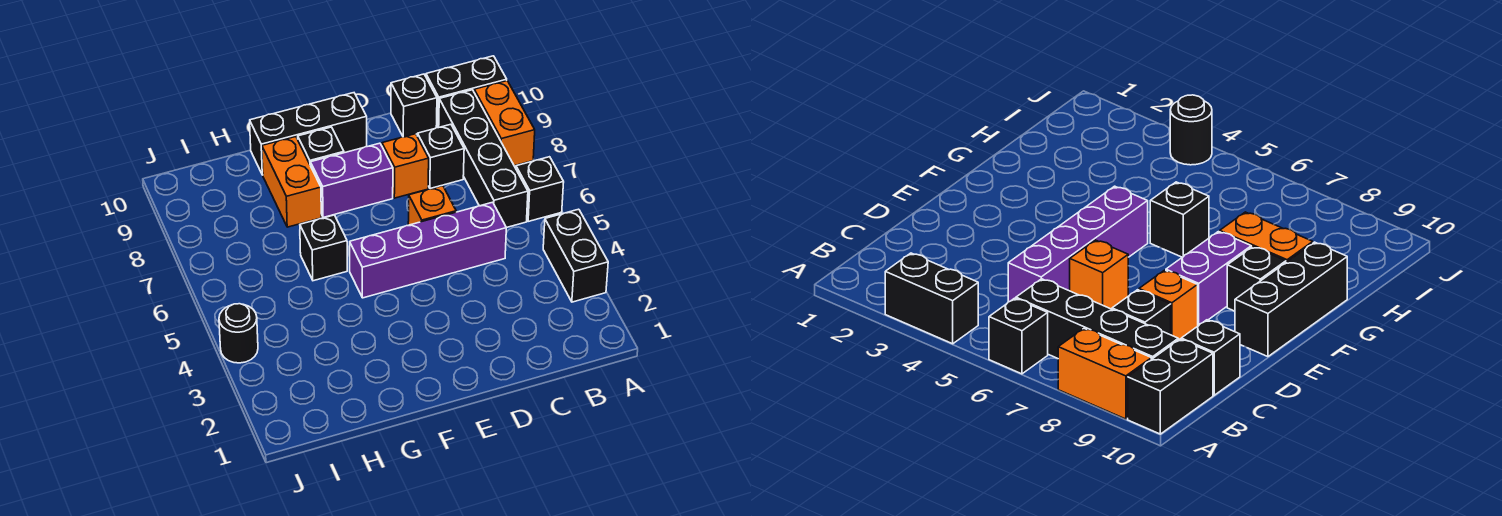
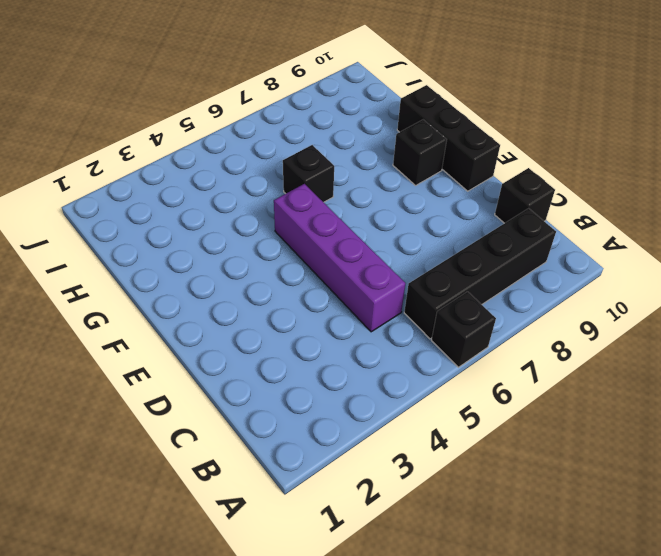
none -> black 1x2 brick [543,209,608,302]
none -> orange 1x2 brick [474,81,535,166]
none -> black 1x2 brick [426,56,507,128]

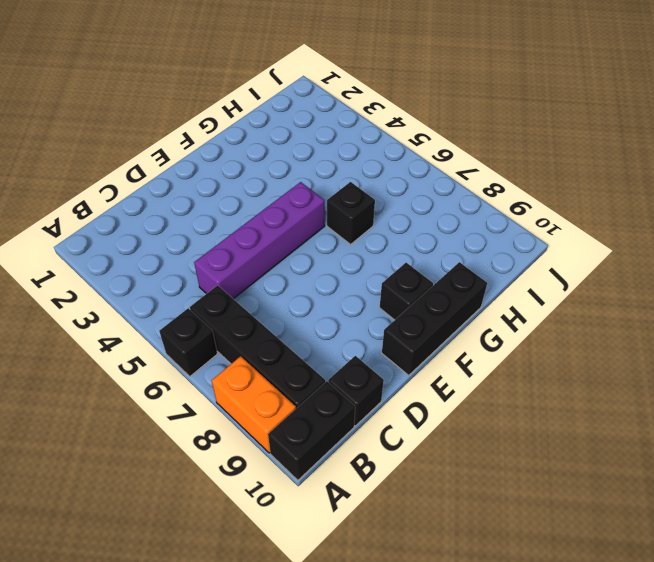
none -> black 1x2 brick [543,209,608,302]
none -> black 1x1 brick [417,124,464,189]
none -> orange 1x1 brick [408,186,456,225]

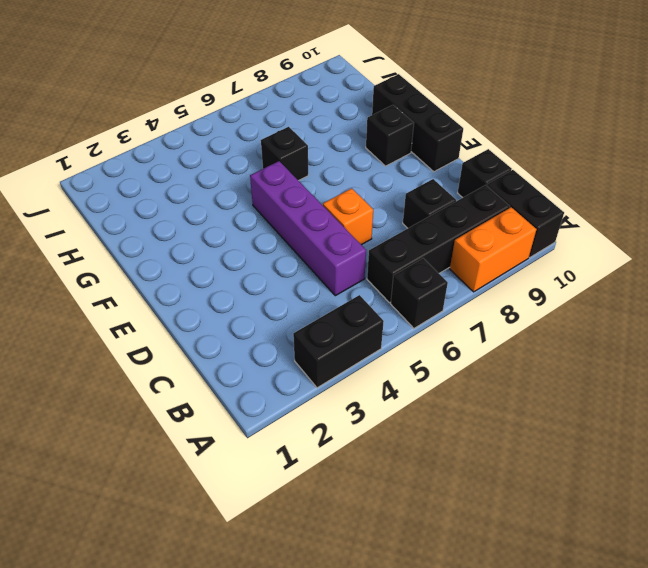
none -> orange 1x1 brick [382,134,429,198]
none -> purple 1x2 brick [310,143,393,217]
none -> orange 1x2 brick [262,137,321,227]

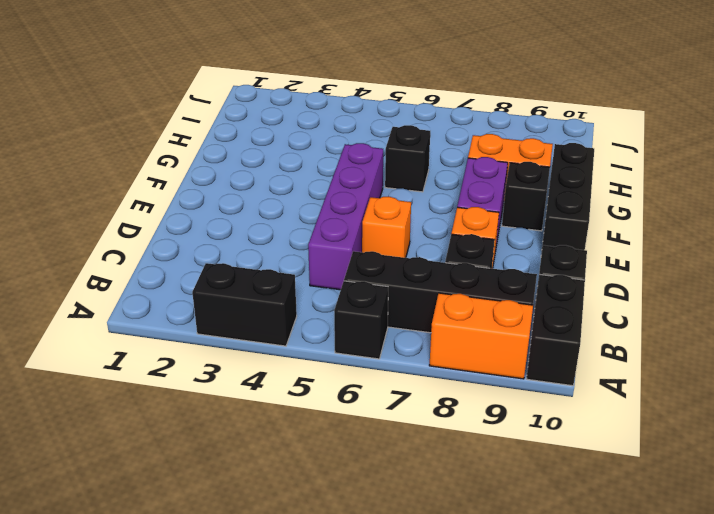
none -> black 1x1 round brick [219,304,258,363]

